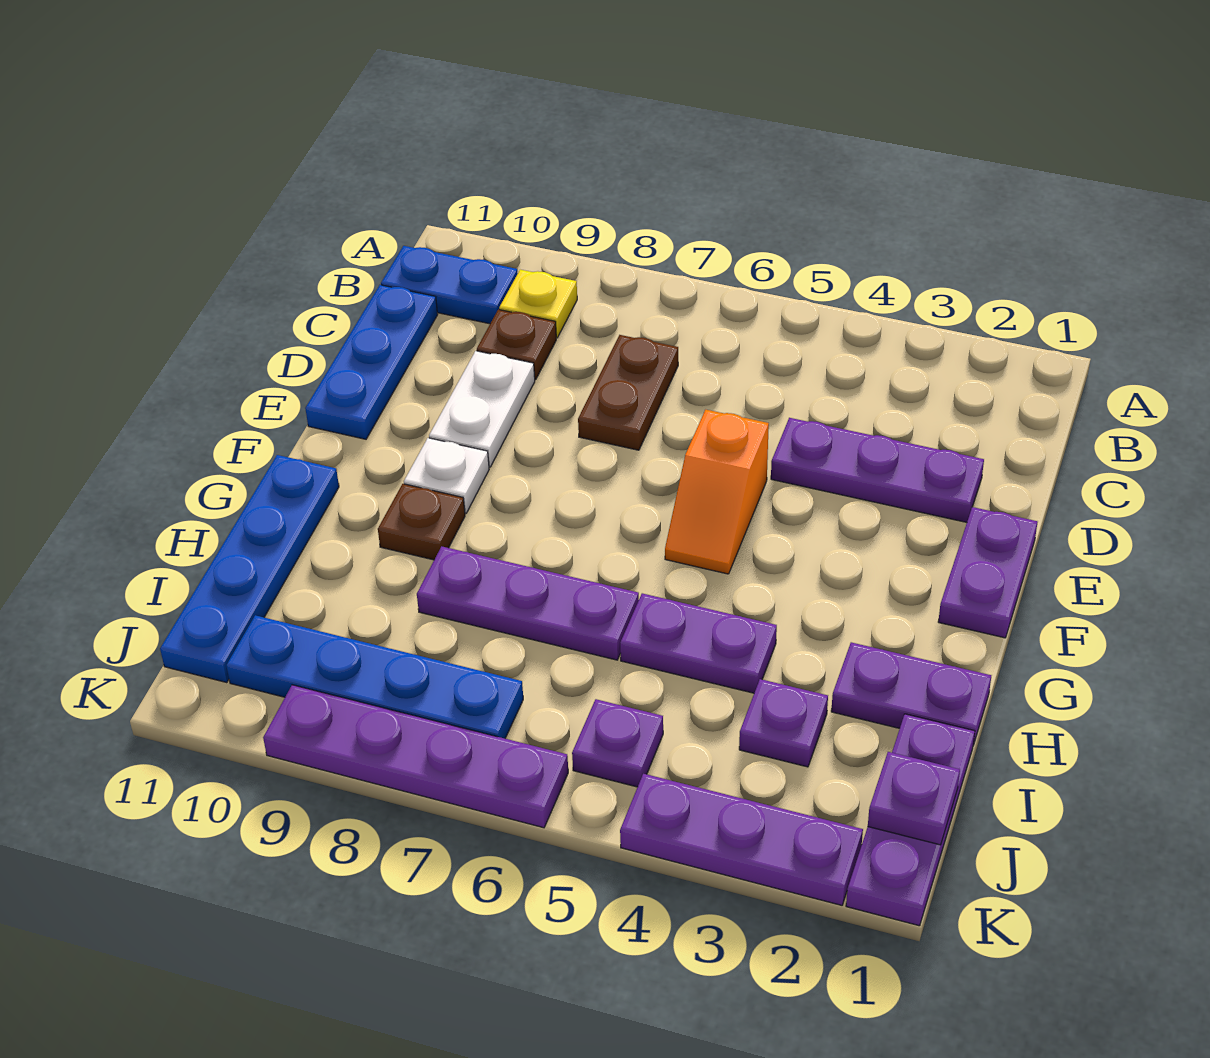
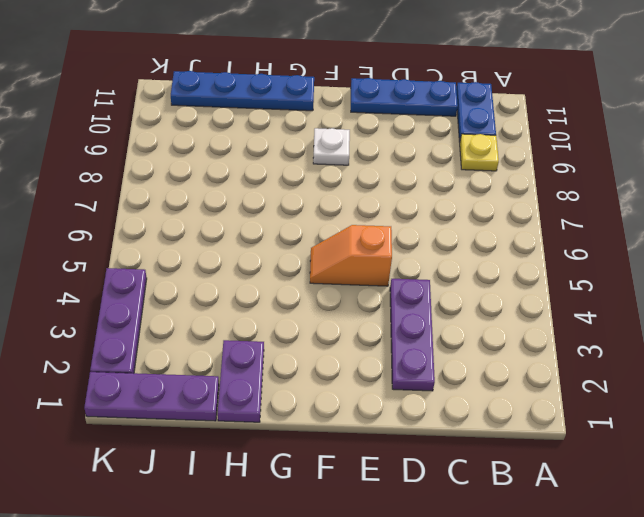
none -> brown 1x2 plate [578,335,678,450]
none -> brown 1x1 plate [477,309,556,380]
none -> white 1x2 plate [429,351,535,467]

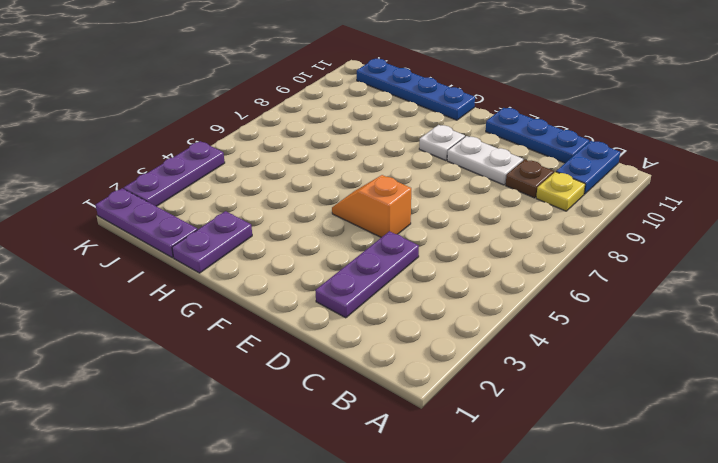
none -> brown 1x2 plate [578,335,678,450]
none -> purple 1x2 plate [938,507,1037,638]
none -> brown 1x1 plate [378,484,465,560]

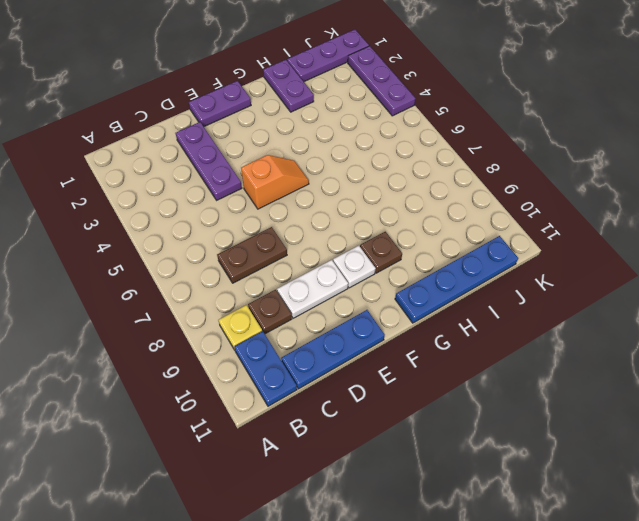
none -> purple 1x2 plate [620,593,777,693]
none -> purple 1x3 plate [417,546,639,660]
none -> purple 1x1 plate [739,679,828,767]

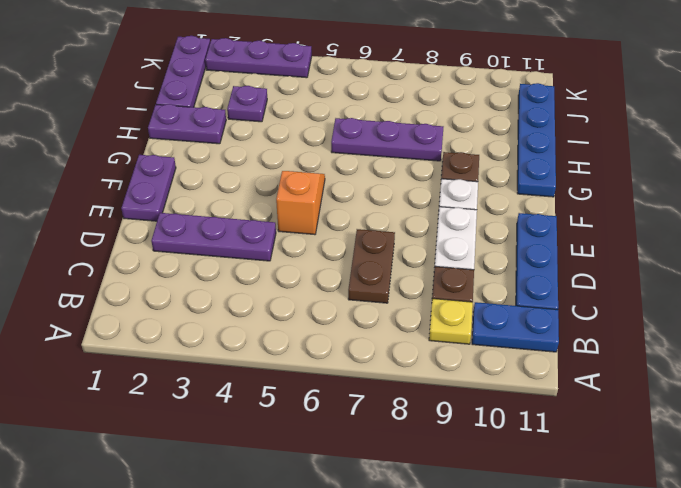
none -> purple 1x2 plate [620,593,777,693]
none -> purple 1x1 plate [572,699,663,787]
none -> blue 1x4 plate [226,615,523,738]

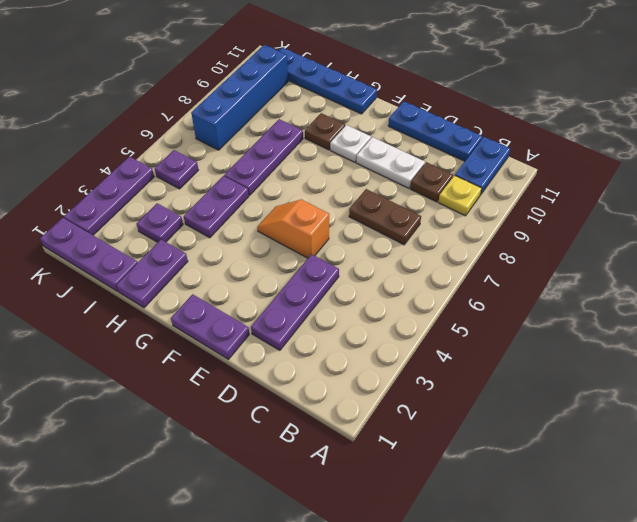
blue 1x4 brick [191,45,288,150] -> blue 1x4 plate [226,615,523,738]
none -> purple 1x4 plate [263,685,568,828]
none -> purple 1x1 plate [868,752,960,845]

